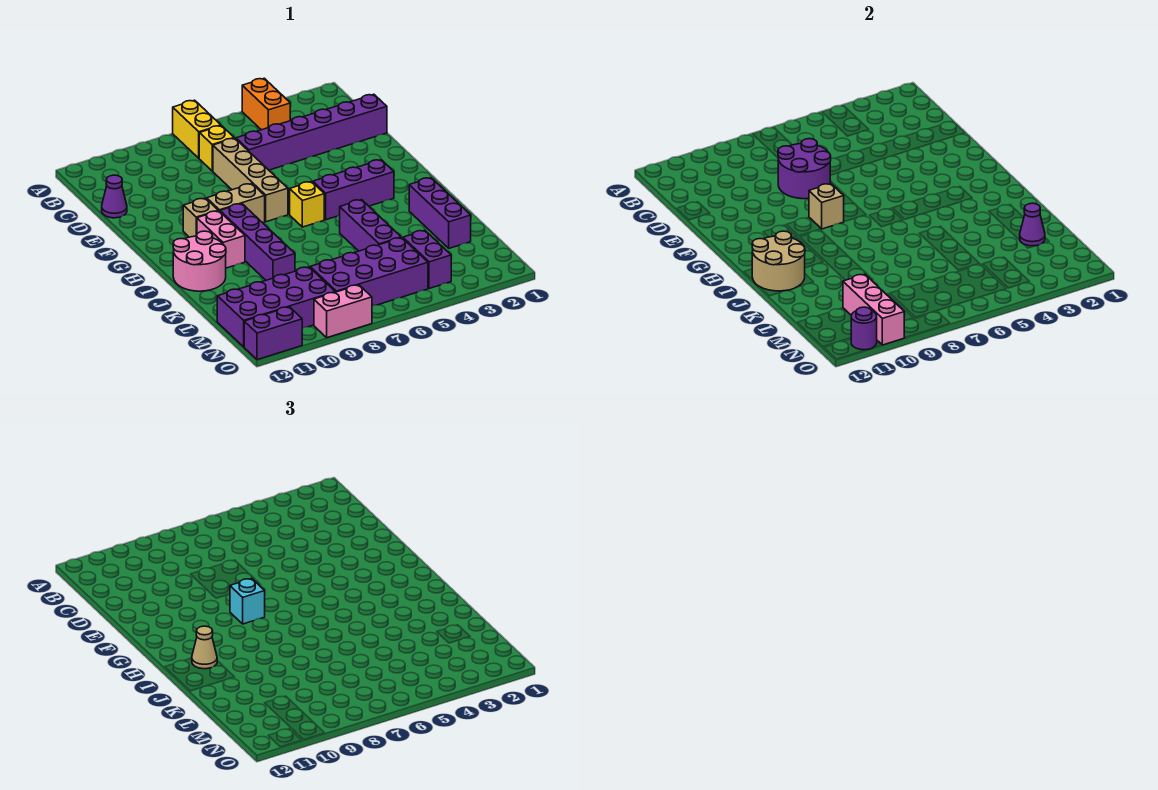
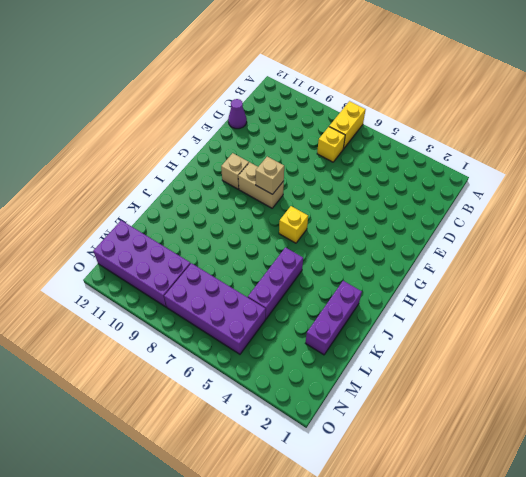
none -> orange 1x2 brick [242,78,290,130]
none -> purple 1x6 brick [236,94,387,170]
none -> tan 1x4 brick [213,138,288,222]

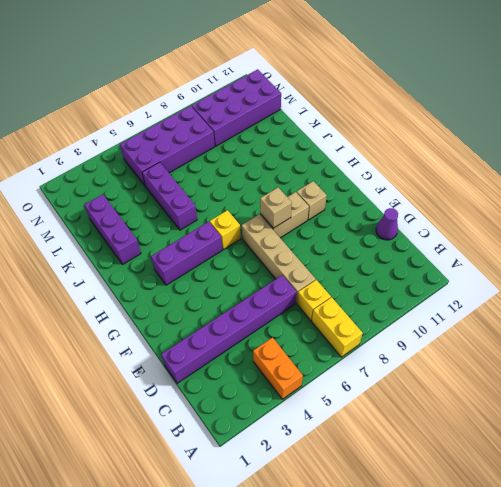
none -> purple 1x4 brick [220,204,295,280]
none -> pink 1x2 brick [197,211,245,268]
none -> pink 2x2 round brick [173,231,226,291]

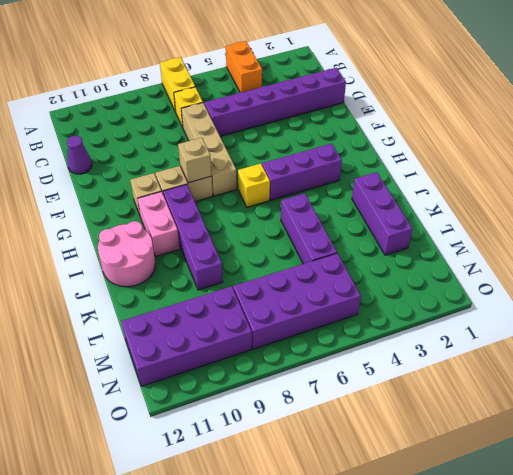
none -> purple 1x2 brick [403,230,451,289]
none -> pink 1x2 brick [314,285,372,338]
none -> purple 1x2 brick [244,307,302,360]

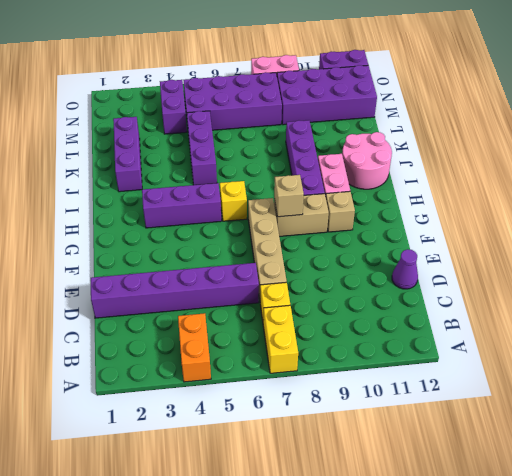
none -> purple 2x2 round brick [778,139,831,199]
none -> tan 2x2 round brick [752,231,805,291]
none -> purple 1x1 cone [1020,203,1045,246]

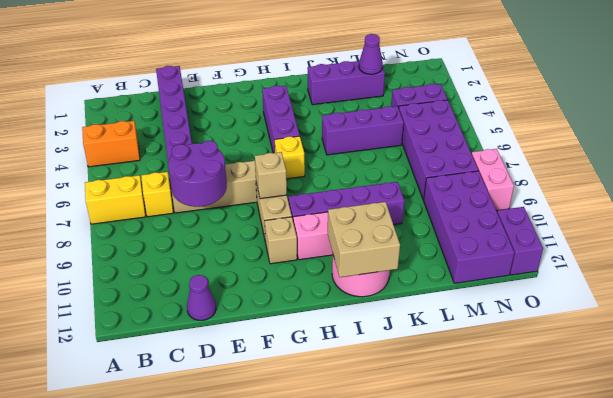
tan 2x2 brick [328,202,400,277] -> tan 2x2 round brick [752,231,805,291]
none -> pink 1x3 brick [843,274,904,345]
none -> purple 1x1 round brick [851,307,877,350]
none -> cyan 1x1 brick [230,578,265,624]

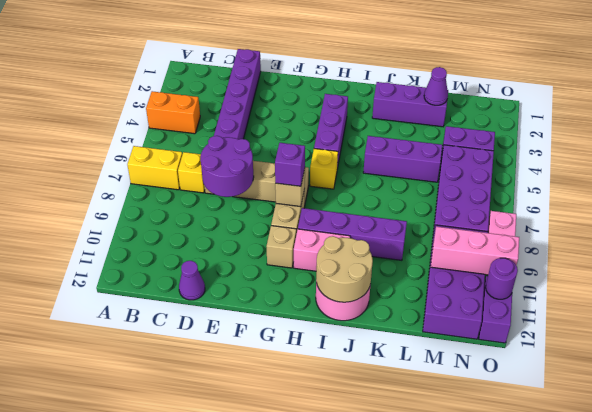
purple 1x1 brick [275,143,305,186] -> cyan 1x1 brick [230,578,265,624]
none -> tan 1x1 cone [192,626,217,669]

